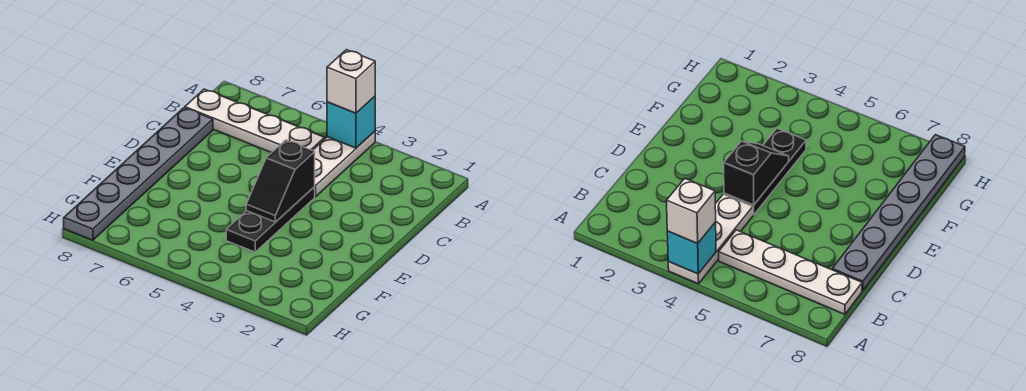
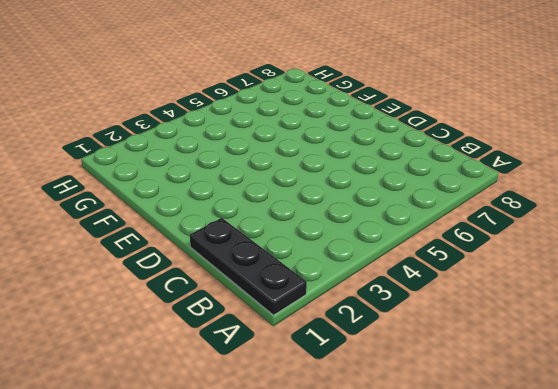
black 1x3 plate [190,218,307,315] -> black 1x3 plate moved to [226,187,315,252]
none -> white 1x3 plate [313,131,375,197]
none -> white 1x4 plate [185,89,325,153]

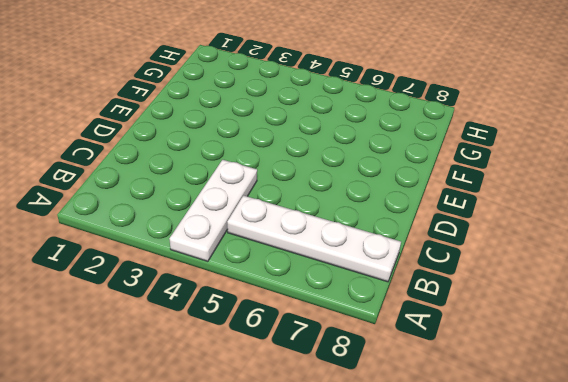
none -> grey 1x6 plate [64,108,213,240]
none -> black 1x3 plate [226,187,315,252]

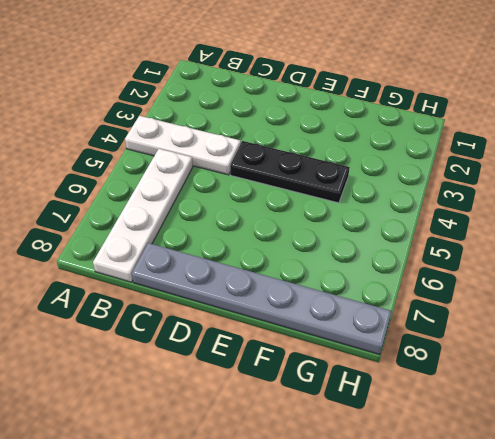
none -> cyan 1x1 brick [327,97,375,148]
none -> black 1x2 slope [246,140,315,222]

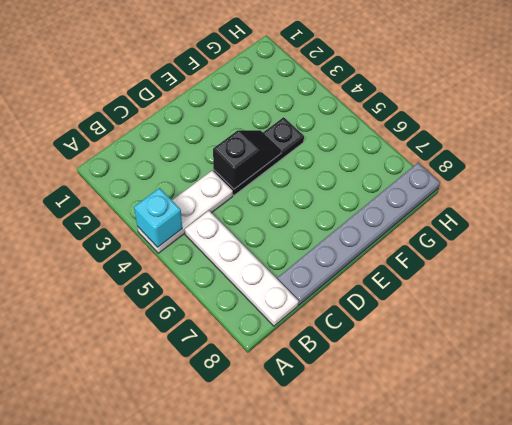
none -> white 1x1 brick [327,50,375,113]

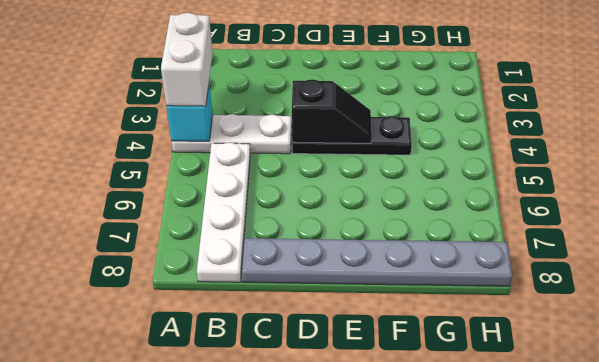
white 1x2 brick [161,13,213,106] -> white 1x1 brick [327,50,375,113]

